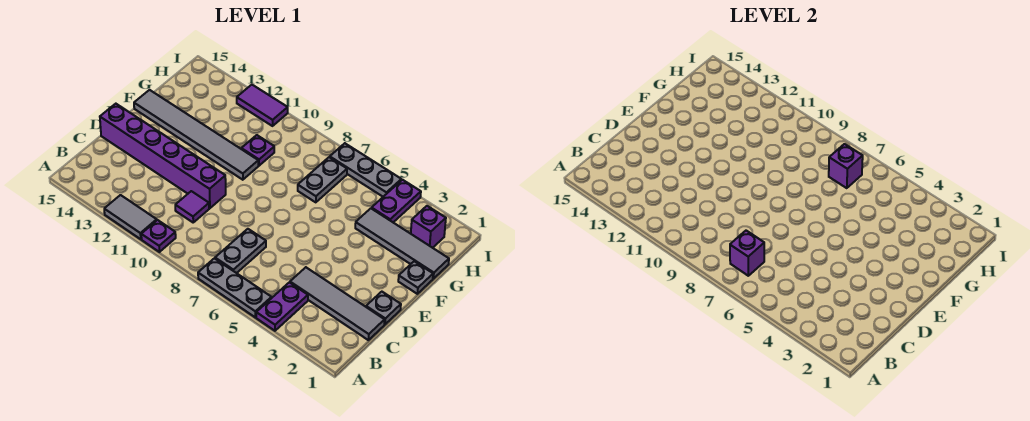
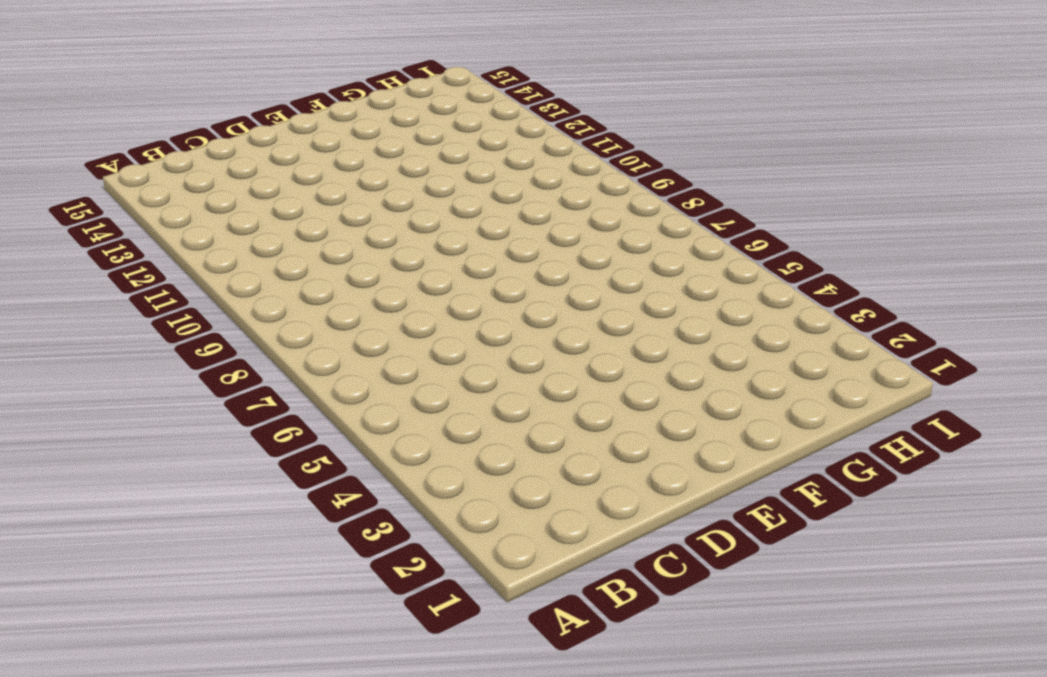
none -> purple 1x2 plate [256,282,308,331]
none -> grey 1x3 plate [198,258,272,317]
none -> purple 1x1 plate [141,220,176,252]

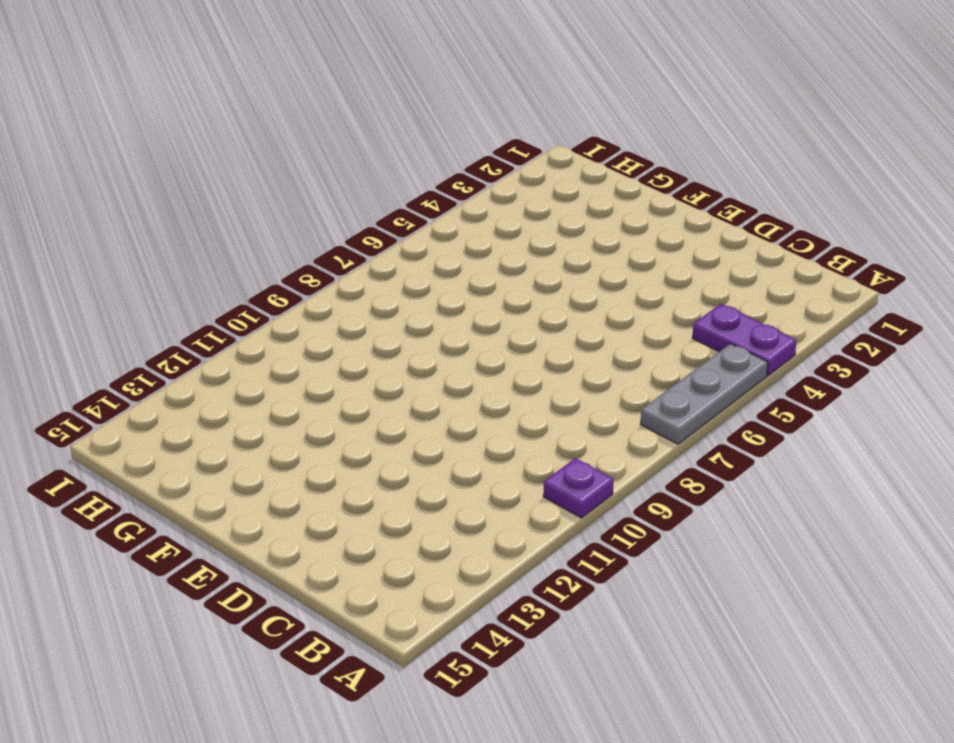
none -> grey 1x2 tile [104,195,157,239]
none -> grey 1x2 plate [215,229,266,273]
none -> grey 1x4 tile [290,267,385,340]

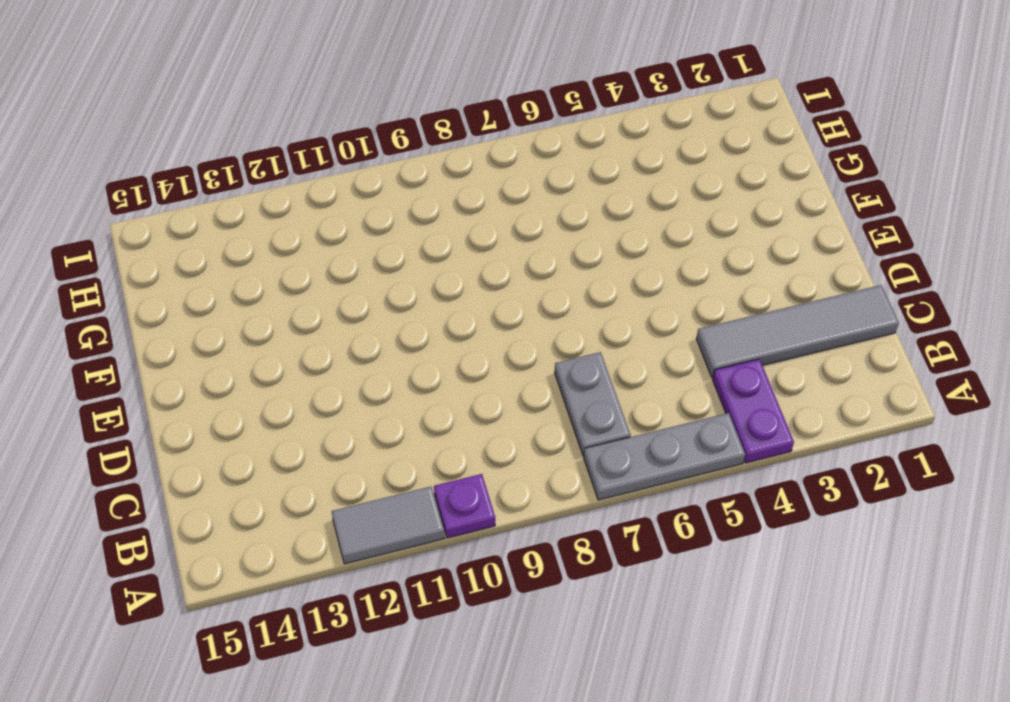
none -> purple 1x1 tile [175,191,209,222]
none -> grey 1x1 plate [366,292,401,325]
none -> purple 1x6 brick [100,104,226,208]

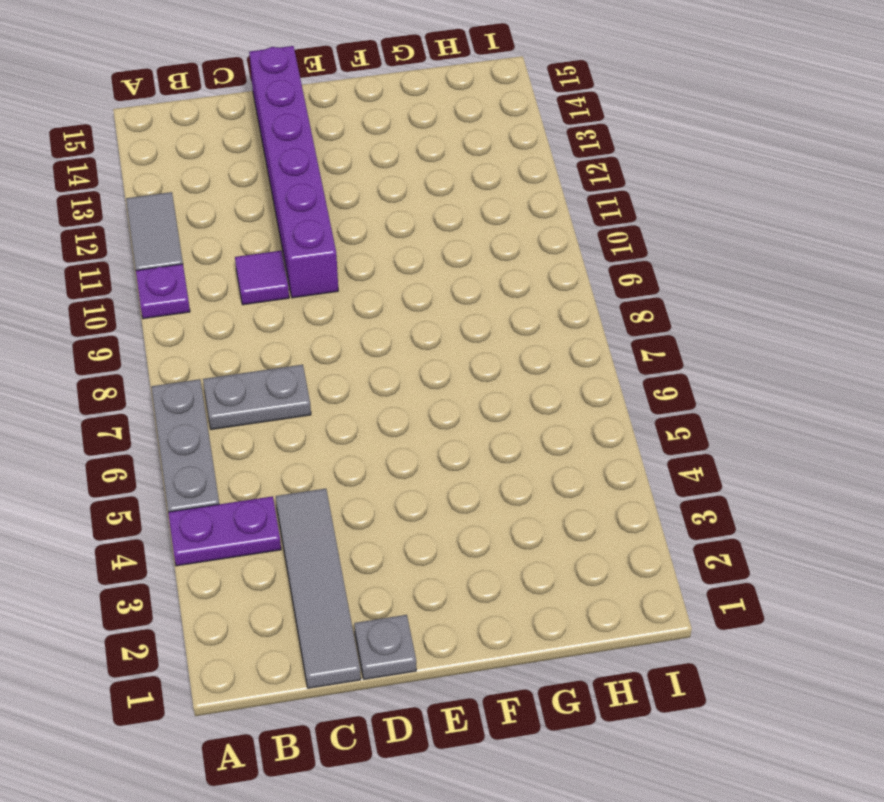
none -> grey 1x1 plate [398,261,433,294]
none -> grey 1x6 tile [134,90,258,180]
none -> grey 1x4 tile [355,208,449,279]

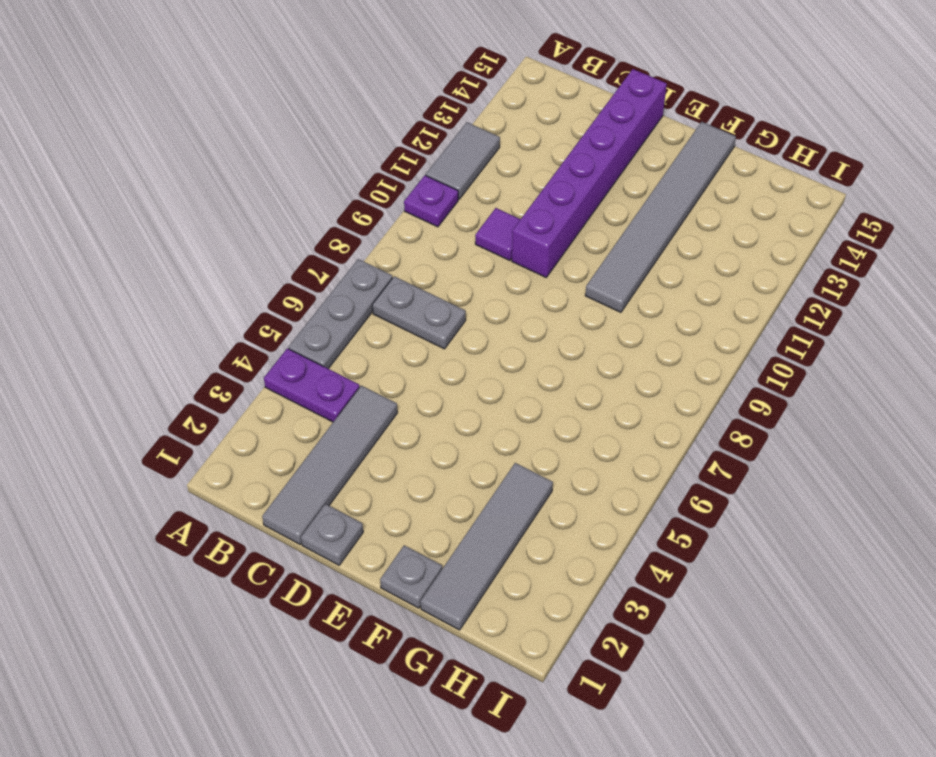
none -> grey 1x2 plate [298,157,347,202]
none -> purple 1x1 plate [241,135,274,166]
none -> purple 1x1 brick [411,206,446,248]

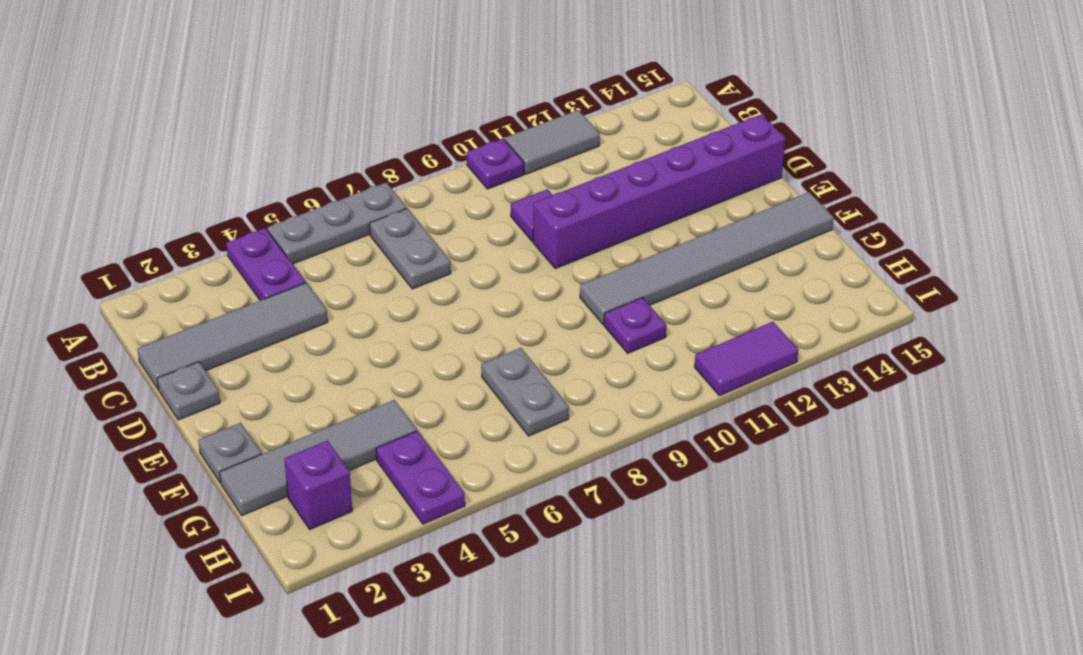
none -> grey 1x3 plate [330,143,401,197]
none -> purple 1x1 brick [730,231,764,276]
none -> purple 1x1 brick [829,144,863,188]

